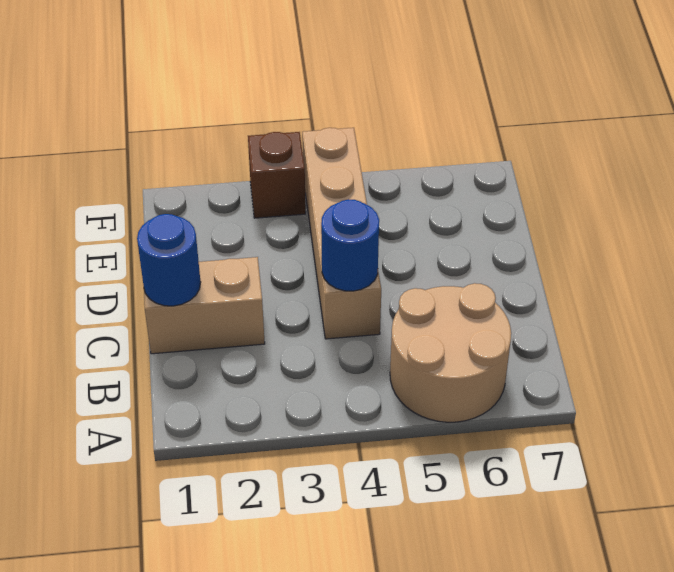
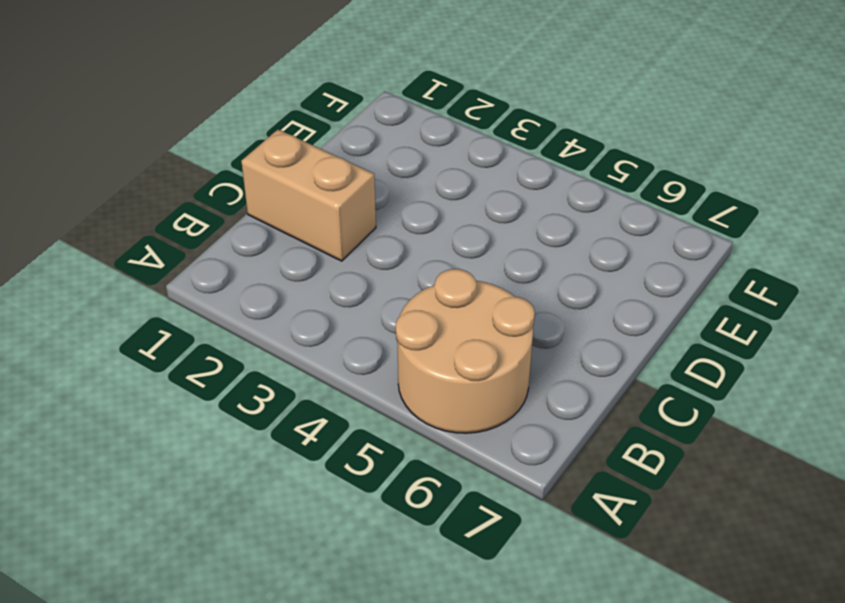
none -> tan 1x4 brick [302,128,381,339]
none -> brown 1x1 brick [248,132,306,218]

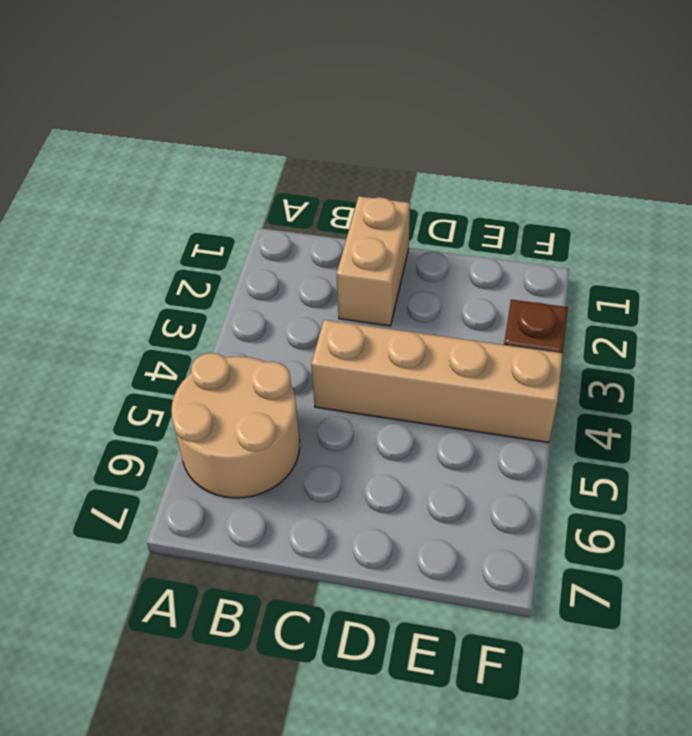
none -> blue 1x1 round brick [137,214,201,306]
none -> blue 1x1 round brick [321,199,379,291]

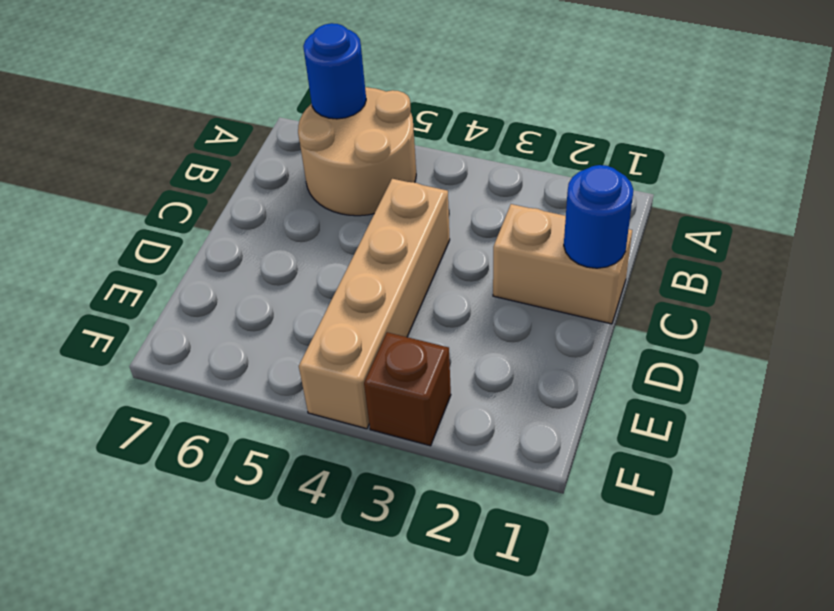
blue 1x1 round brick [303,23,366,119] -> blue 1x1 round brick moved to [321,199,379,291]

